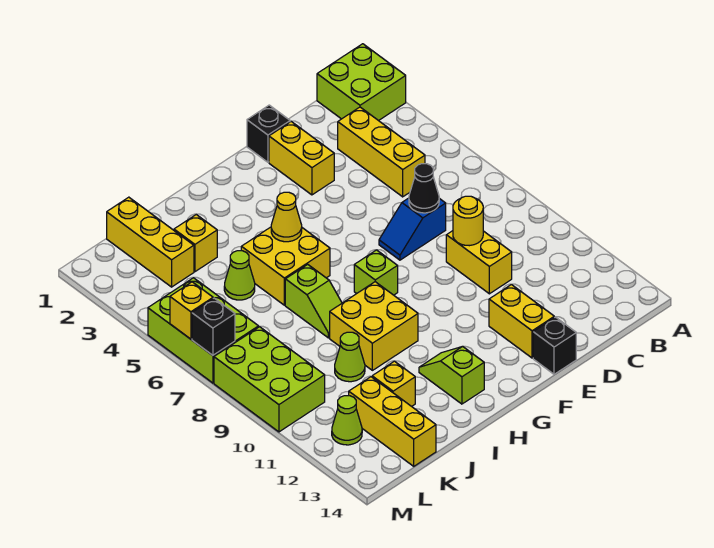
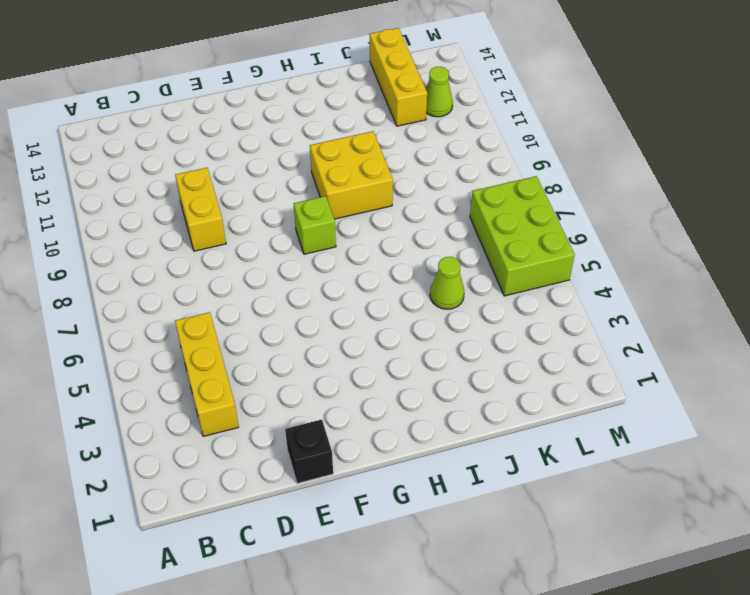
none -> lime 2x2 brick [317,44,406,121]
none -> blue 1x2 slope [379,198,446,260]
none -> yellow 1x2 brick [269,122,334,195]

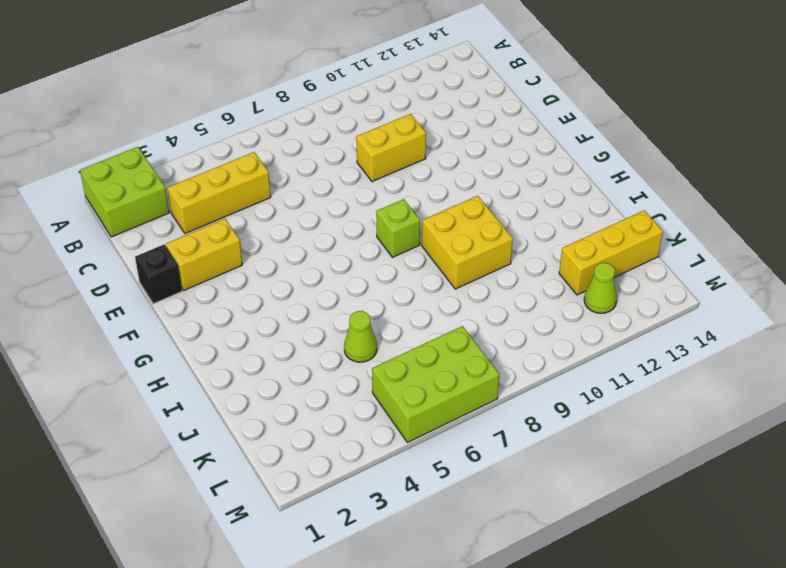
none -> blue 1x2 slope [379,198,446,260]
none -> yellow 1x2 brick [489,285,554,358]
none -> black 1x1 brick [533,317,576,374]

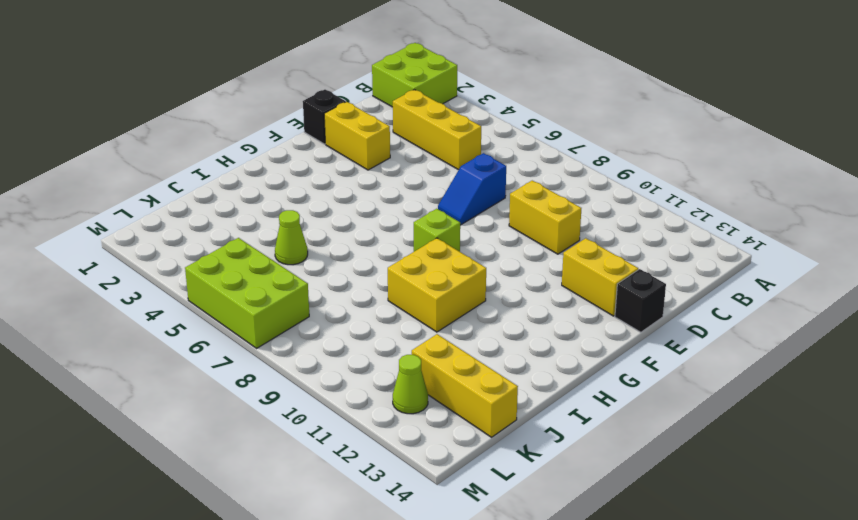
none -> yellow 2x2 brick [241,227,330,305]
none -> lime 1x2 slope [419,346,484,404]
none -> lime 1x2 slope [285,264,342,338]

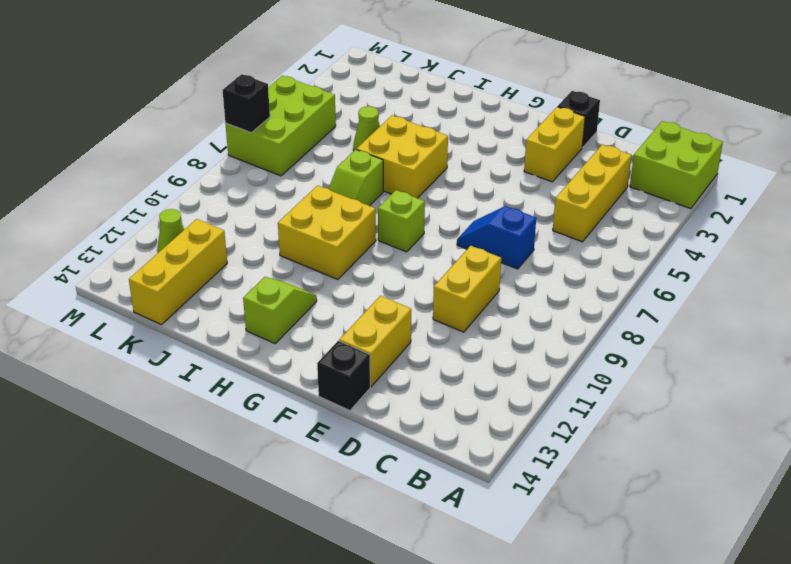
none -> yellow 1x1 brick [174,215,217,272]
none -> lime 1x1 cone [335,332,365,382]
none -> yellow 1x1 brick [372,361,415,406]

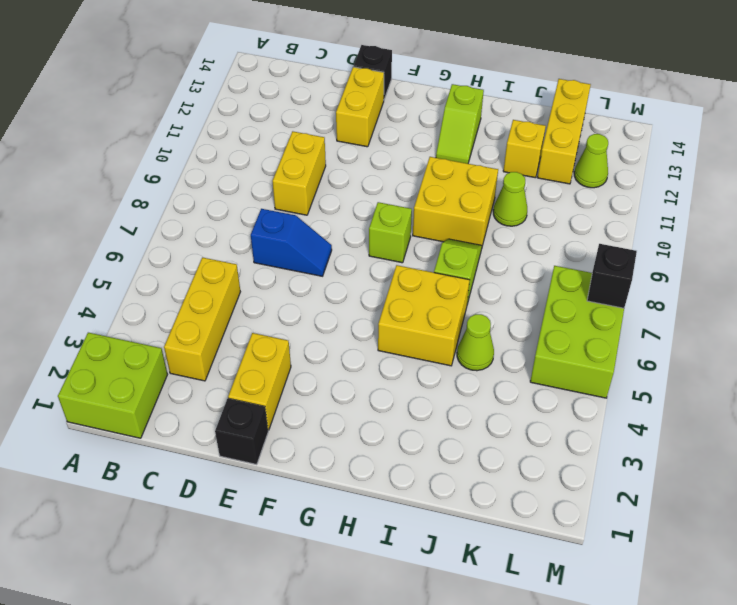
none -> yellow 1x1 brick [174,215,217,272]
none -> yellow 1x3 brick [107,197,194,287]
none -> lime 2x3 brick [214,327,325,432]

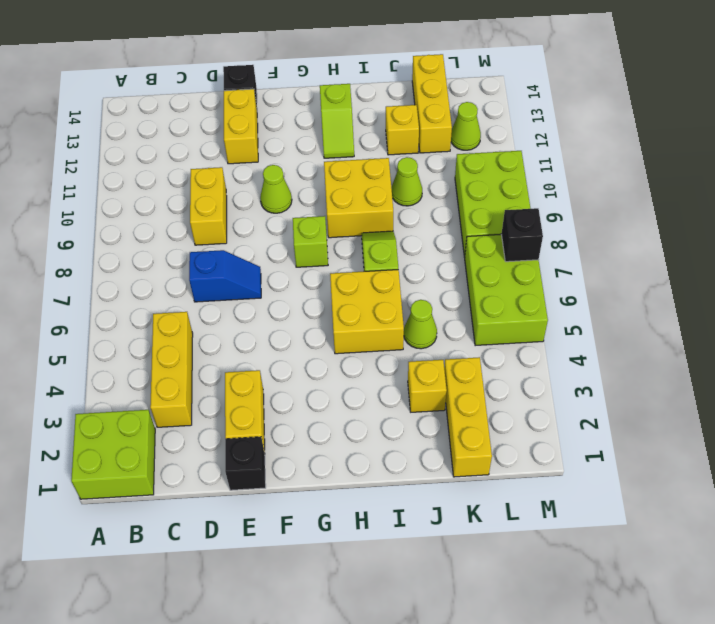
lime 1x1 cone [260,165,292,213] -> none
none -> black 1x1 cone [409,164,439,213]
none -> yellow 1x1 round brick [453,196,483,246]
none -> yellow 1x1 cone [271,192,302,242]

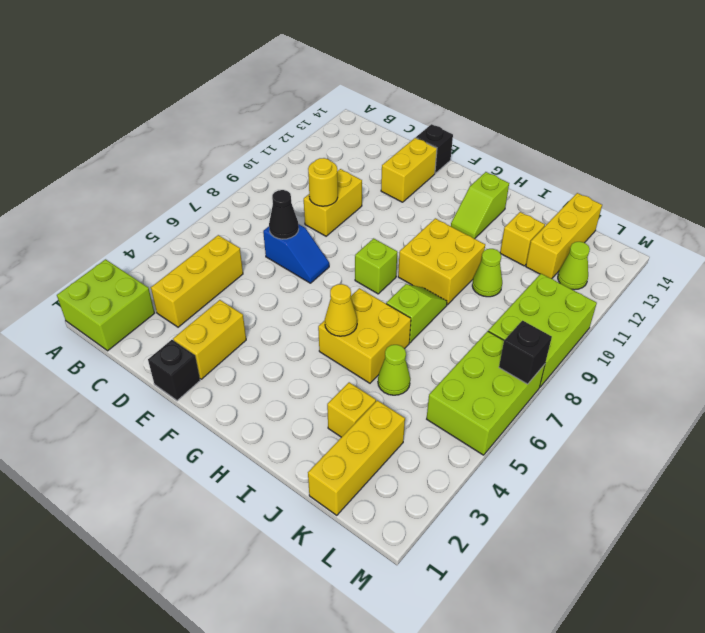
none -> yellow 1x1 brick [170,282,213,339]

